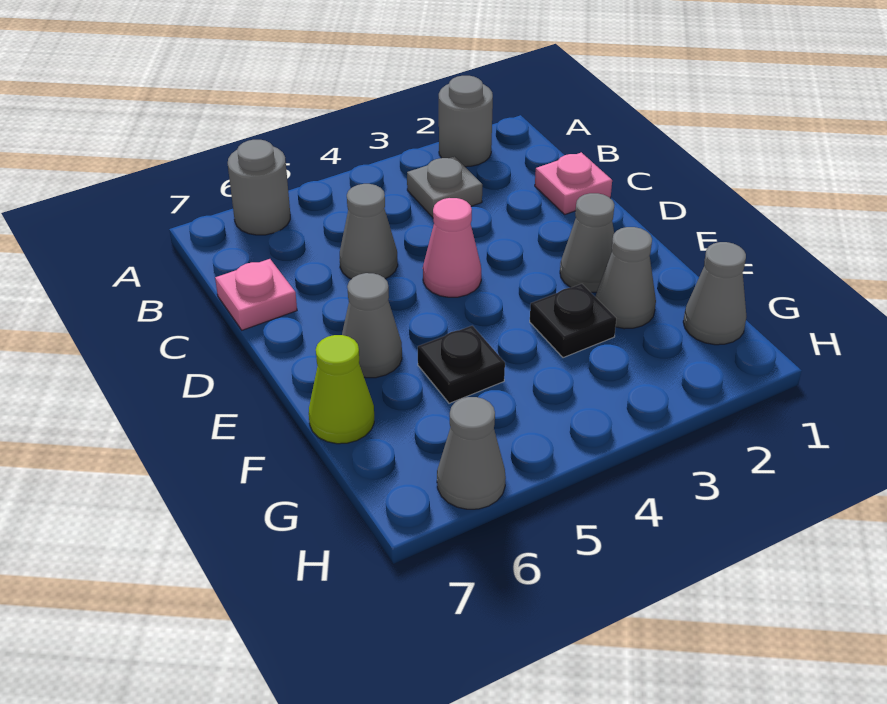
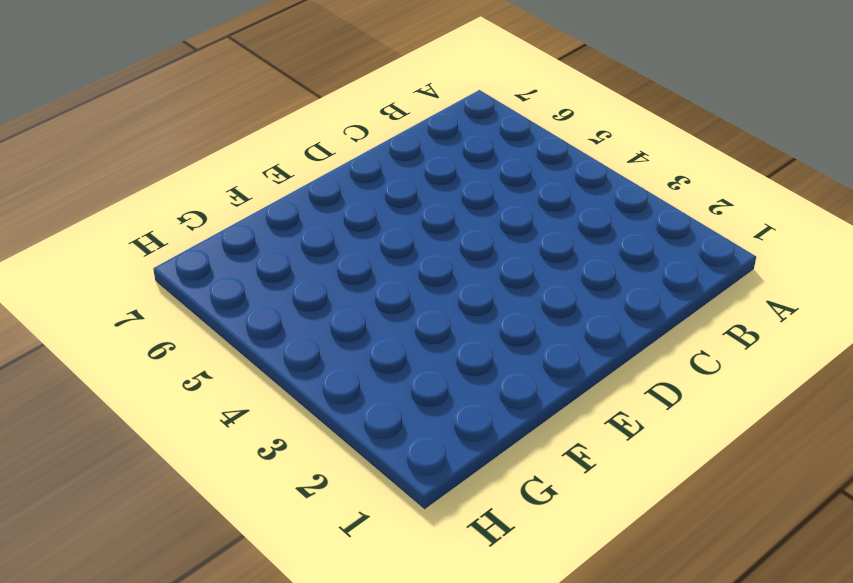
none -> grey 1x1 round brick [439,76,493,167]
none -> grey 1x1 round brick [228,140,290,235]
none -> grey 1x1 plate [407,157,482,217]

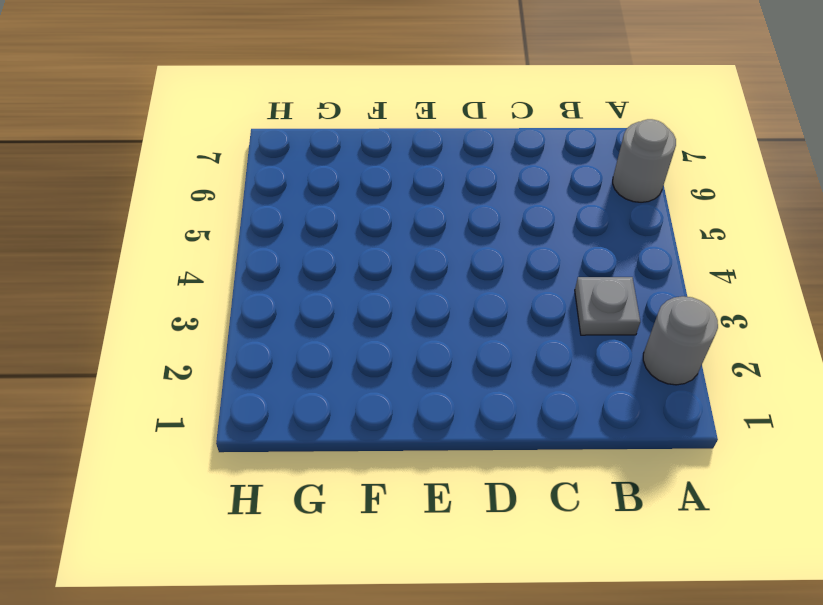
none -> pink 1x1 plate [535,152,612,214]
none -> grey 1x1 cone [340,184,398,279]
none -> pink 1x1 plate [215,259,297,330]

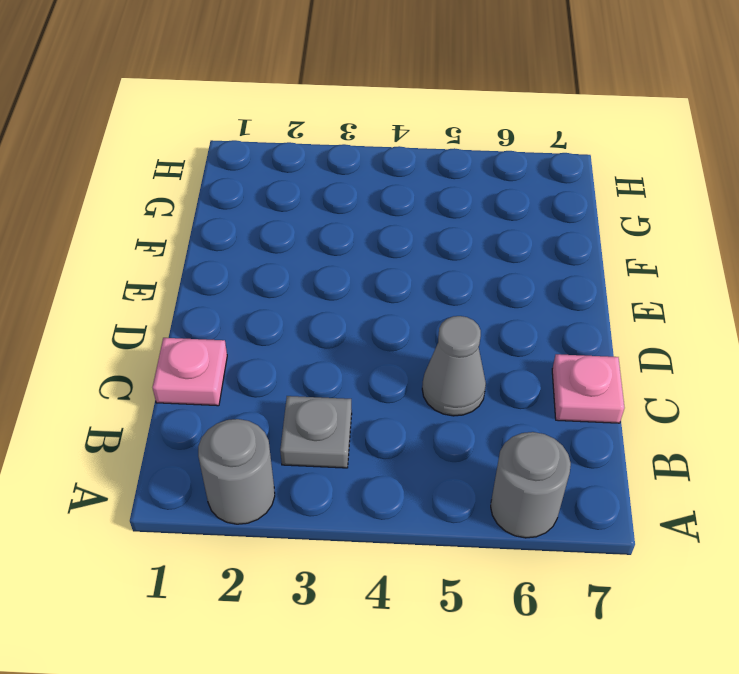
none -> pink 1x1 cone [423,198,481,297]
none -> grey 1x1 cone [560,193,615,292]
none -> grey 1x1 cone [342,273,402,378]

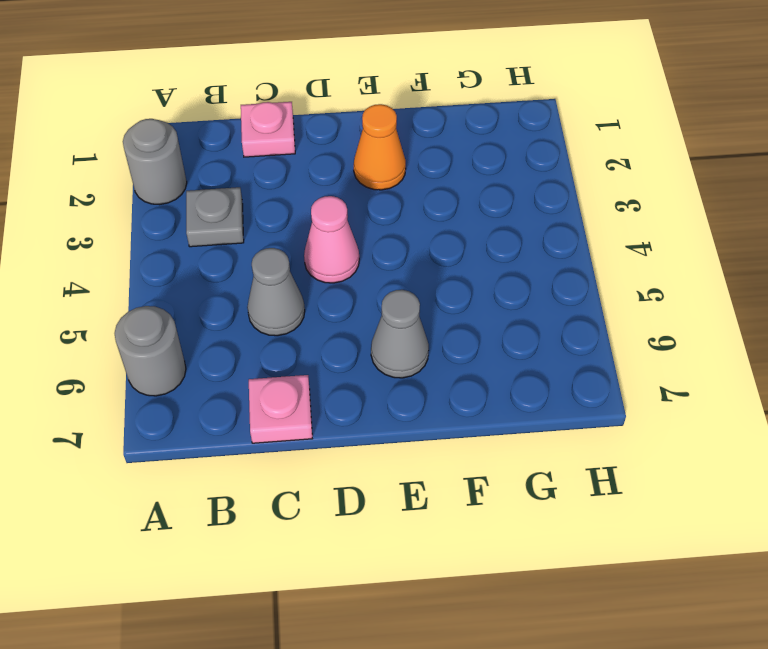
orange 1x1 cone [354,104,406,190] -> grey 1x1 cone [560,193,615,292]
none -> grey 1x1 cone [595,227,656,329]
none -> black 1x1 plate [530,284,616,358]
none -> black 1x1 plate [418,326,505,403]

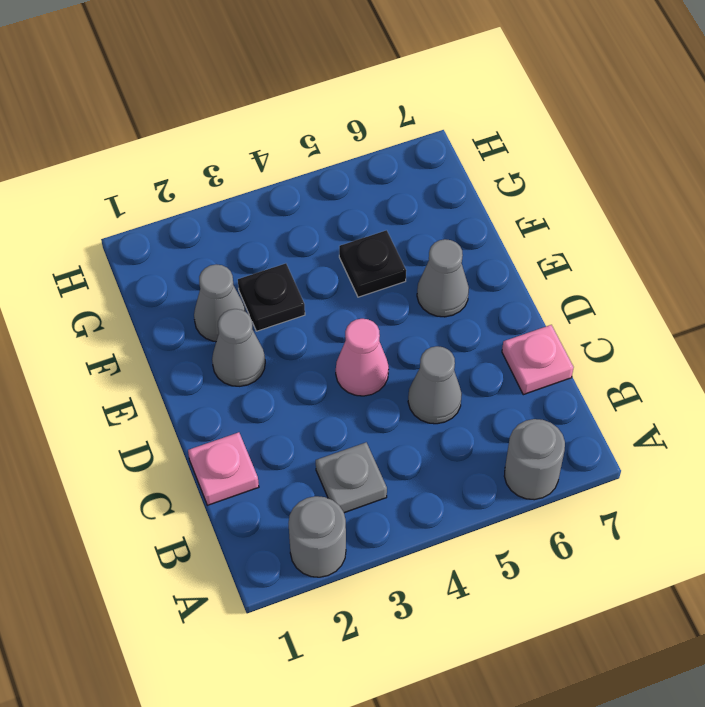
none -> lime 1x1 cone [309,335,374,444]
none -> grey 1x1 cone [683,242,747,345]
none -> grey 1x1 cone [437,397,506,509]

